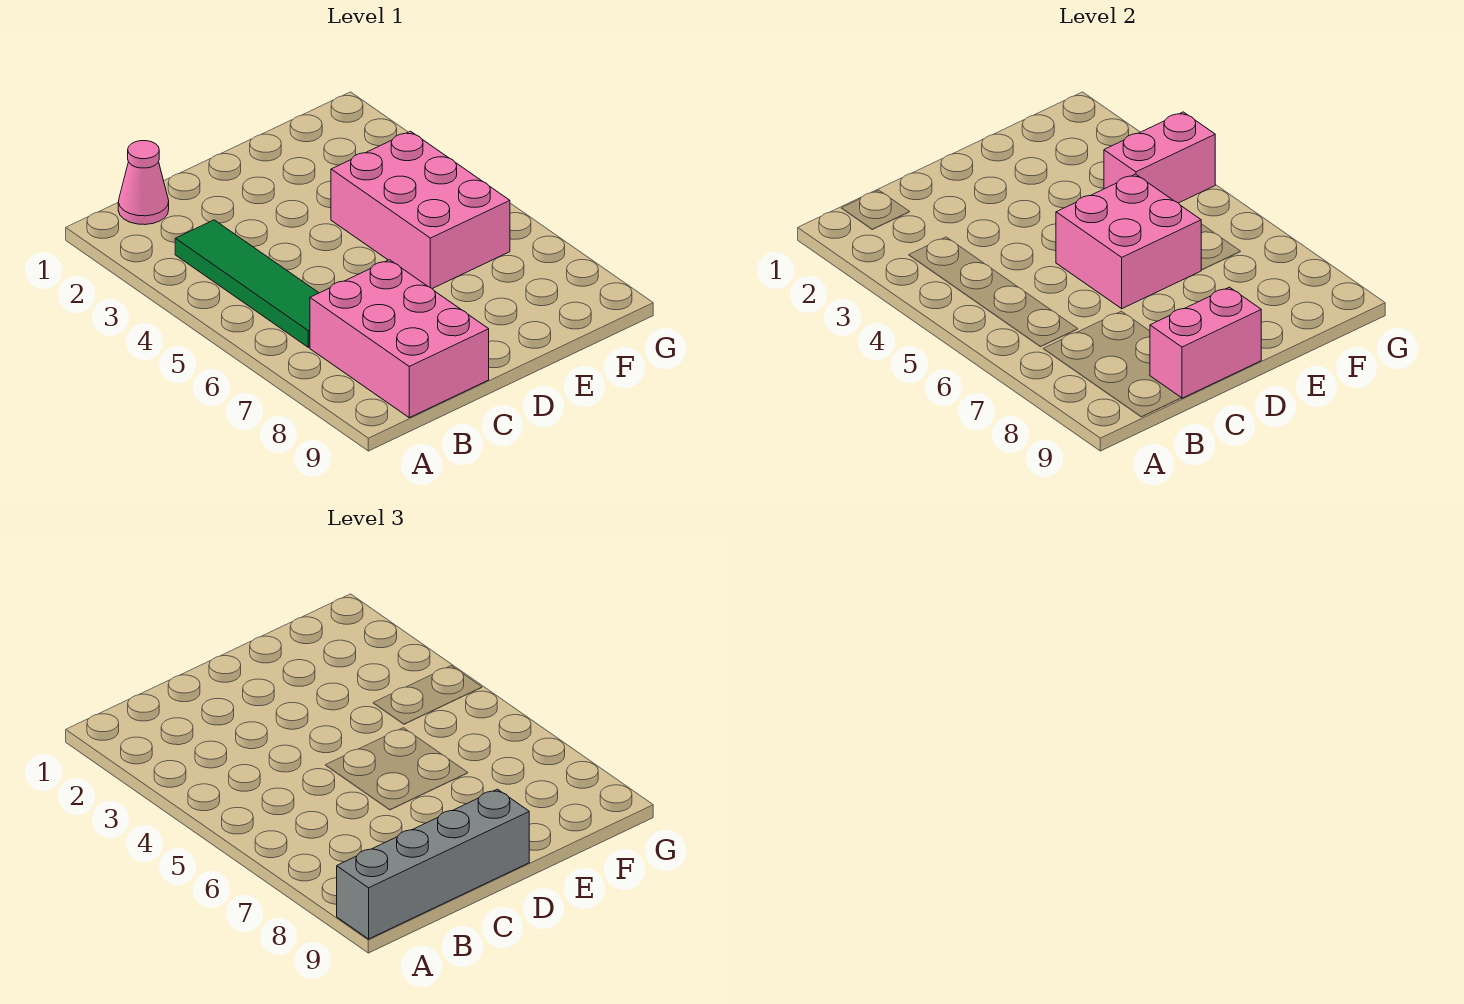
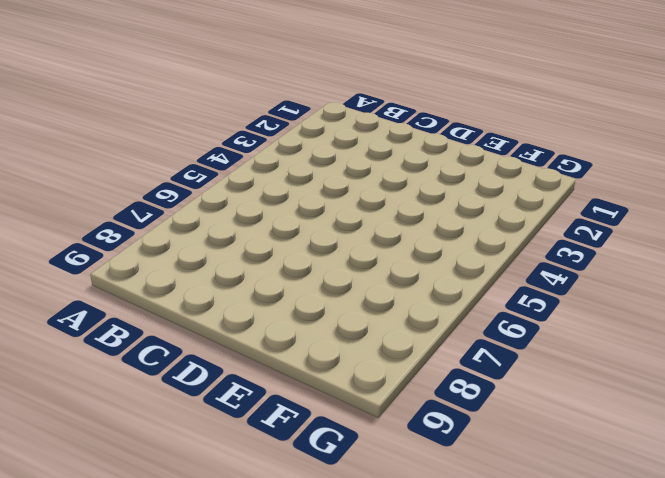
none -> pink 1x1 cone [118,141,169,225]
none -> green 1x4 tile [175,220,319,347]

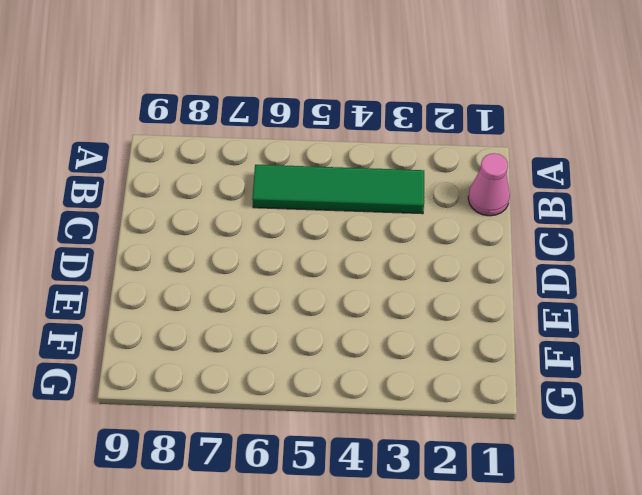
none -> pink 2x3 brick [310,260,489,418]
none -> pink 2x3 brick [331,131,510,289]

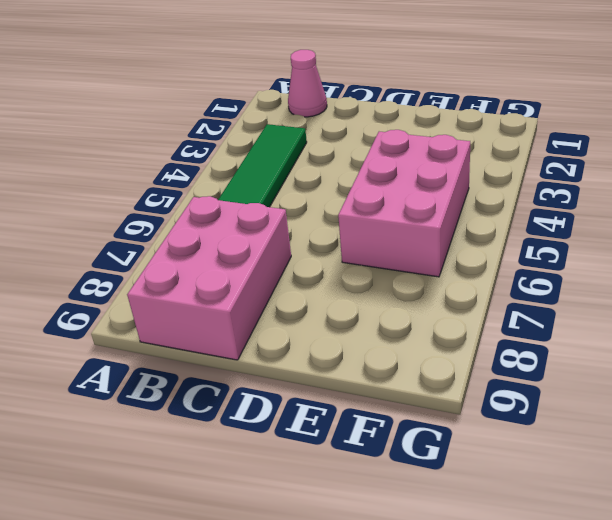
none -> pink 1x2 brick [1150,287,1261,398]
none -> pink 2x2 brick [1056,174,1201,309]

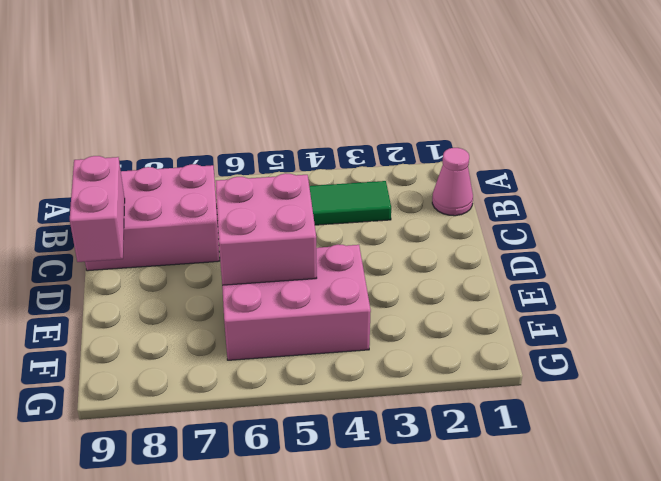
none -> pink 1x2 brick [1104,112,1215,203]
none -> grey 1x4 brick [337,789,529,939]

